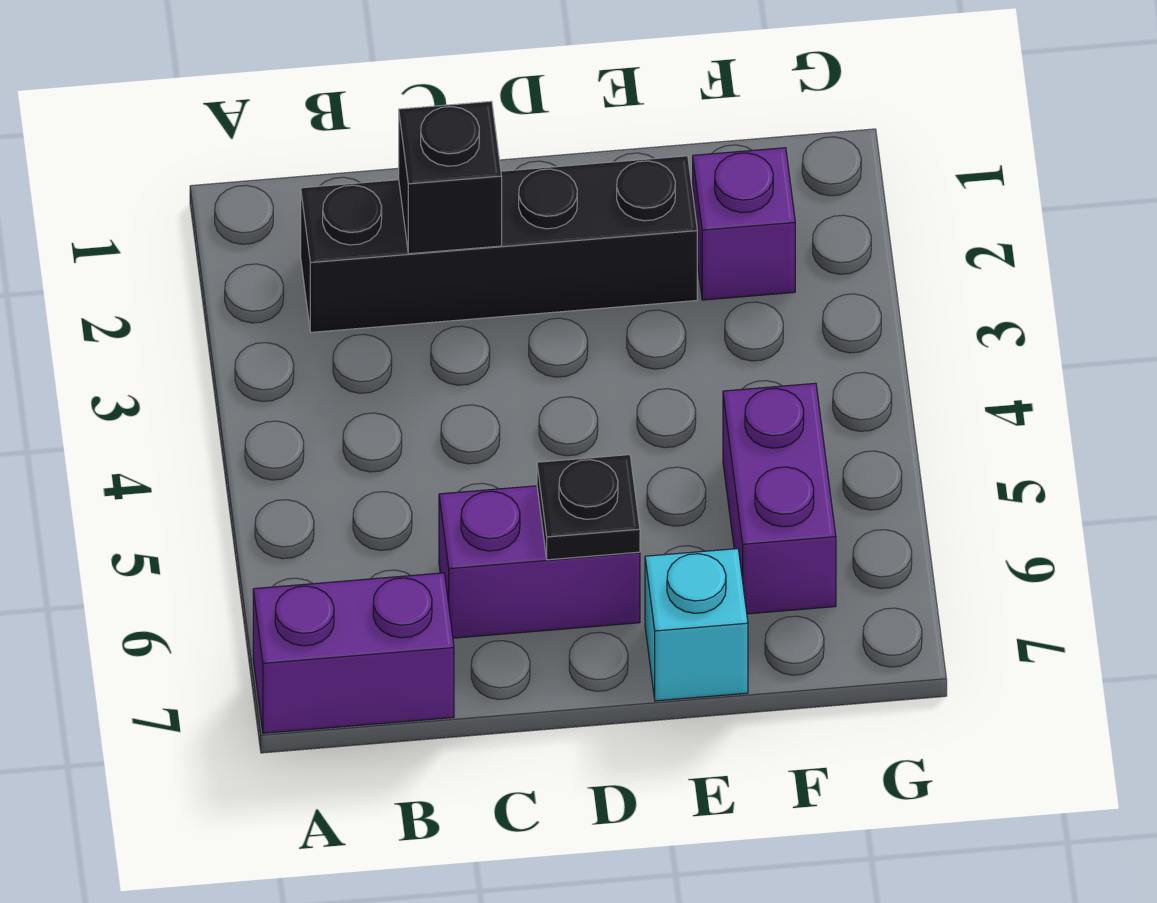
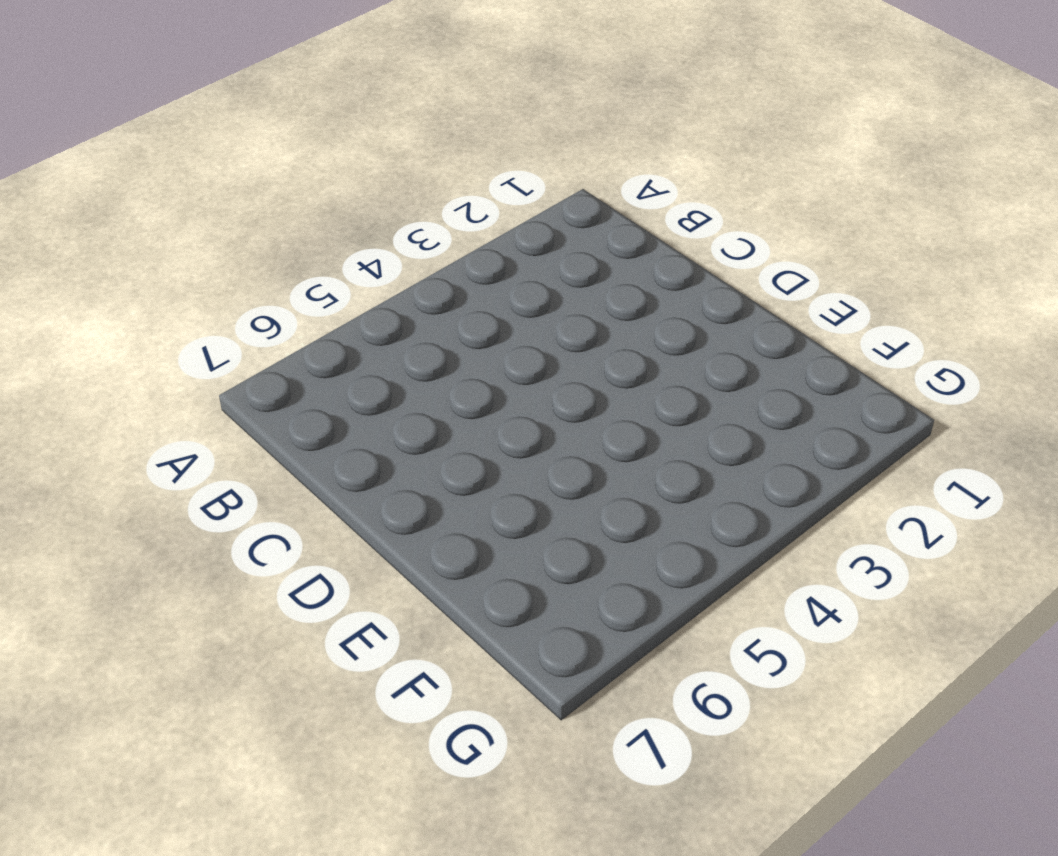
none -> purple 1x2 brick [253,573,454,733]
none -> black 1x4 brick [301,156,697,332]

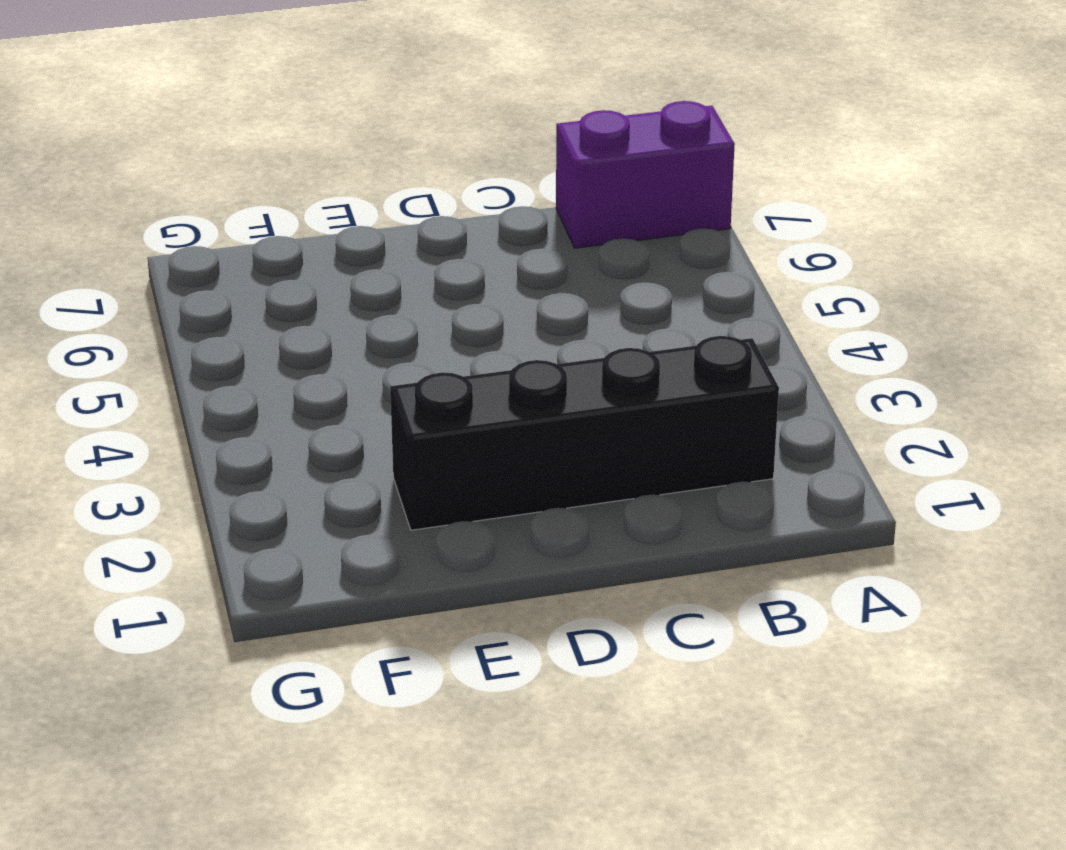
none -> purple 1x2 brick [439,486,640,638]
none -> cyan 1x1 brick [645,549,748,701]

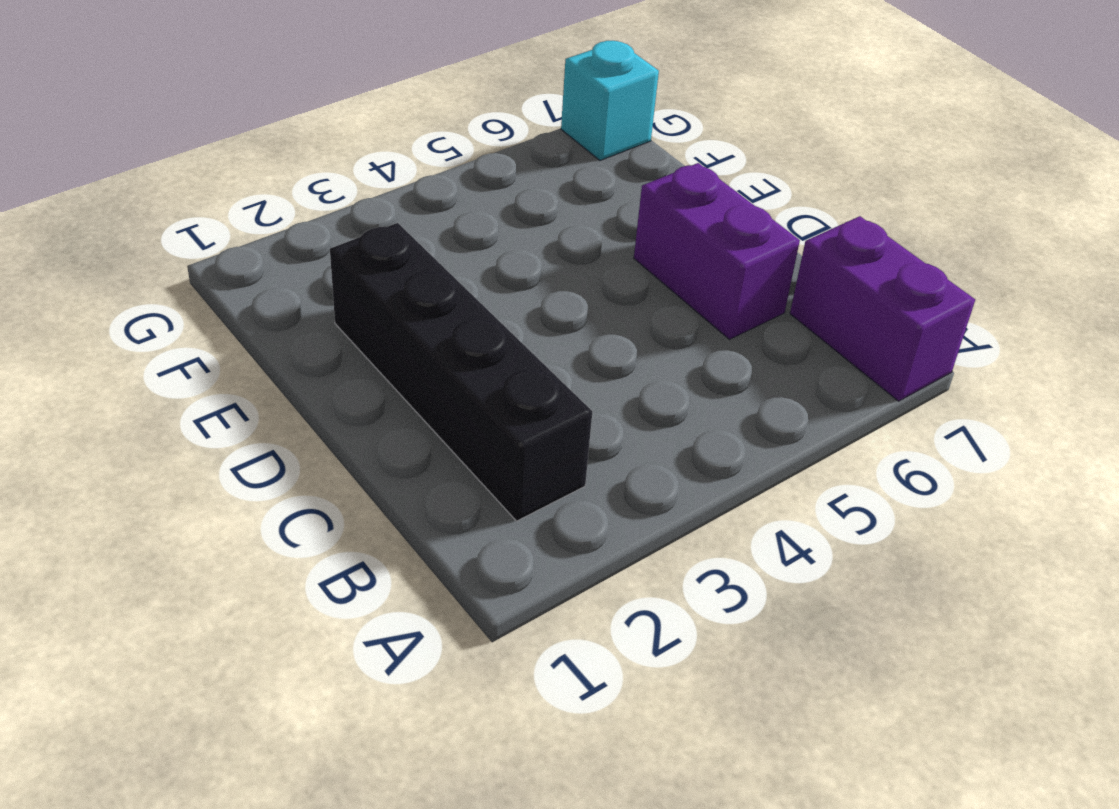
cyan 1x1 brick [561,41,659,161] -> cyan 1x1 brick moved to [645,549,748,701]
none -> purple 1x1 brick [693,148,795,300]
none -> purple 1x2 brick [723,383,836,614]

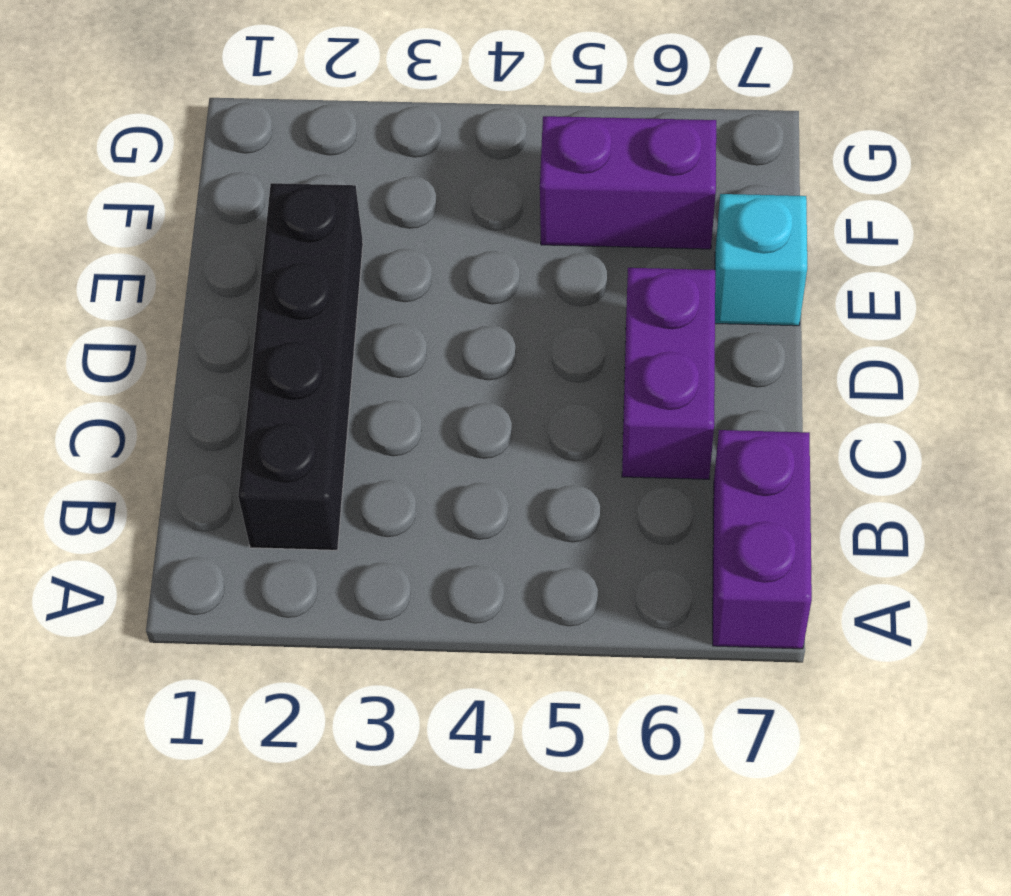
none -> purple 1x1 brick [693,148,795,300]
none -> black 1x1 brick [399,101,502,254]

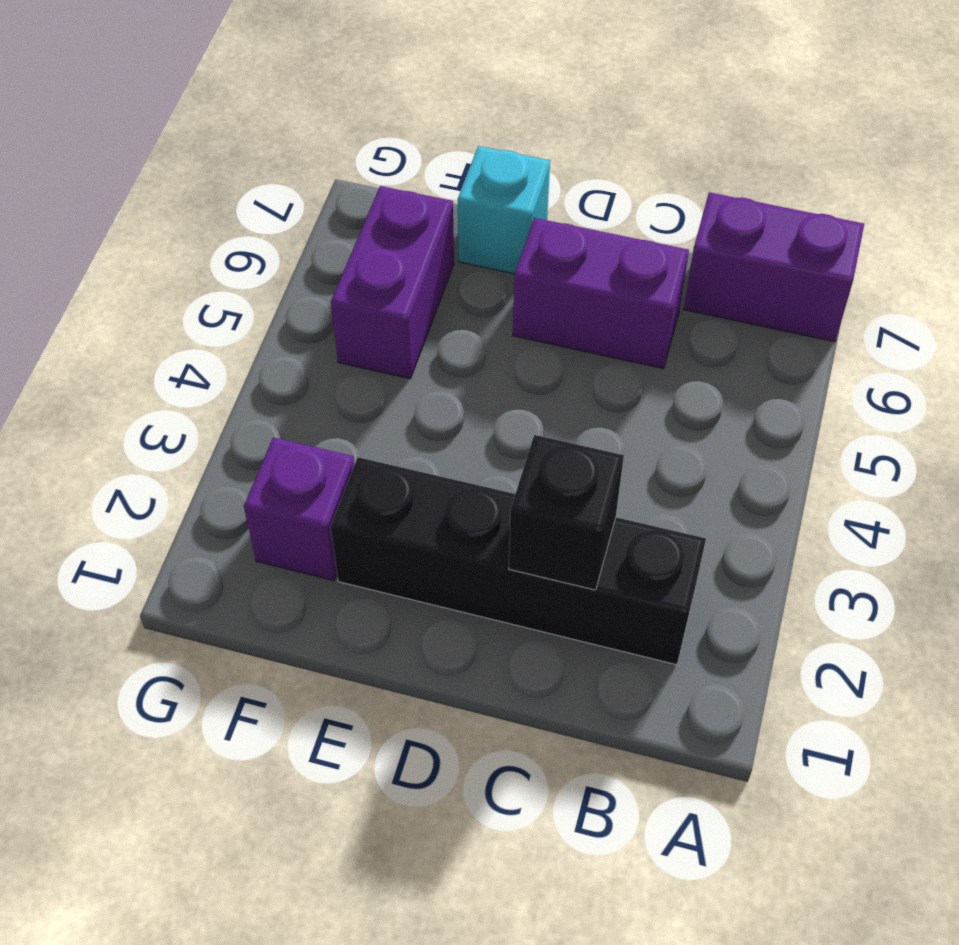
none -> black 1x1 plate [537,455,640,560]

